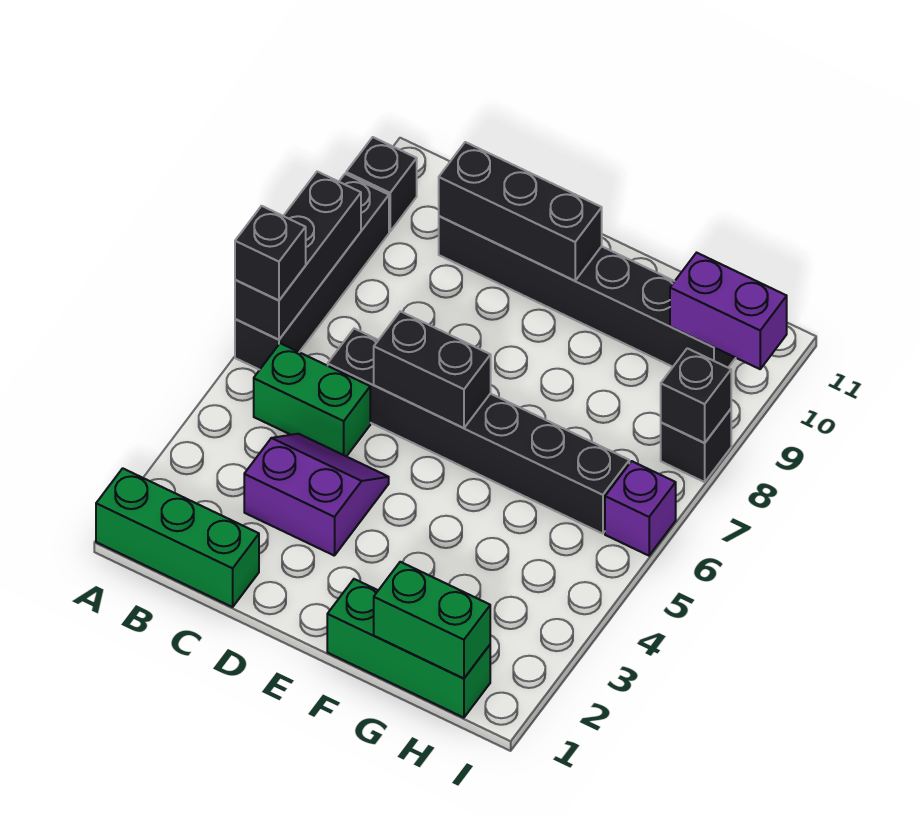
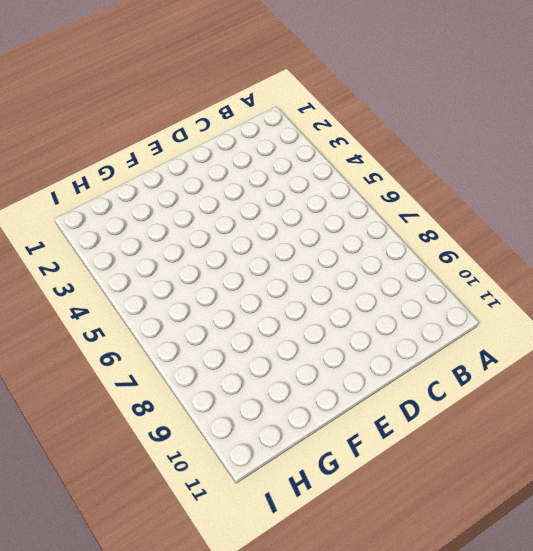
none -> green 1x3 brick [96,468,259,607]
none -> black 1x4 brick [235,174,389,370]
none -> black 1x1 brick [346,137,417,231]

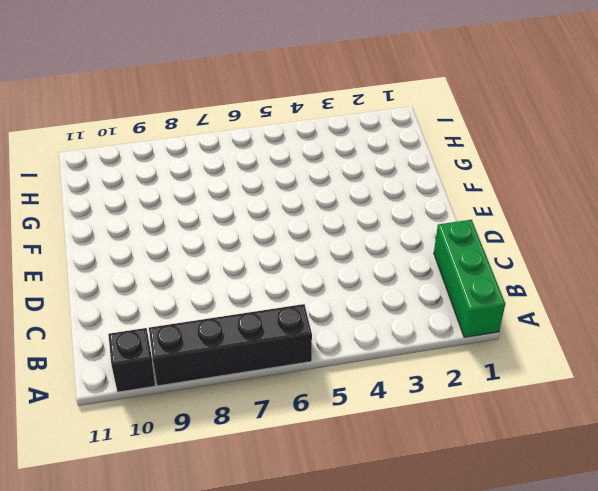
none -> green 1x2 brick [254,343,370,456]
none -> purple 2x2 slope [244,434,389,556]
none -> black 1x6 brick [328,329,629,534]

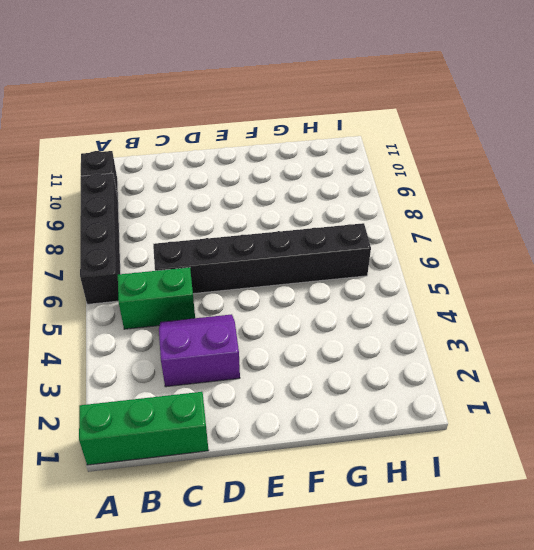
none -> black 1x6 brick [439,216,735,367]
none -> green 1x3 brick [327,579,490,718]
none -> purple 1x1 brick [605,461,676,556]

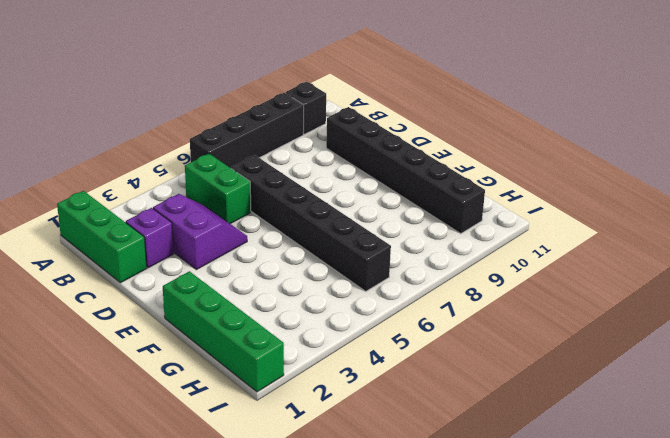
purple 1x1 brick [126,208,174,268] -> purple 1x1 brick moved to [605,461,676,556]
green 1x4 brick [163,271,284,392] -> green 1x3 brick [327,579,490,718]
none -> black 1x1 brick [661,409,731,482]
none -> black 1x3 brick [235,172,361,340]
none -> black 1x3 brick [439,142,602,281]

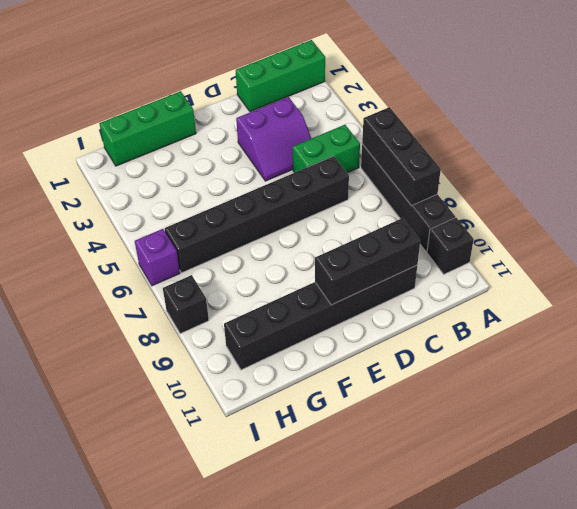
none -> black 1x2 brick [374,311,491,428]
none -> green 1x2 brick [374,562,490,679]
none -> purple 1x2 brick [670,253,787,369]

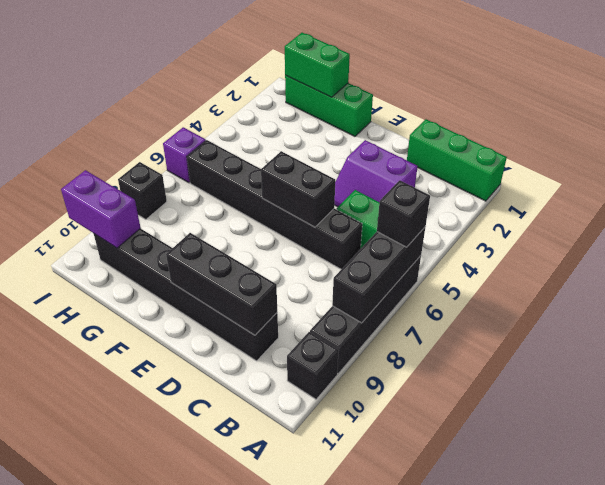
none -> black 1x1 brick [661,348,731,443]

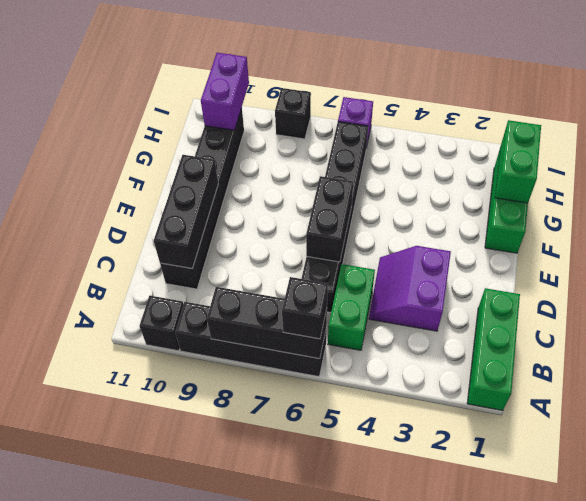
none -> black 1x1 brick [661,348,731,443]

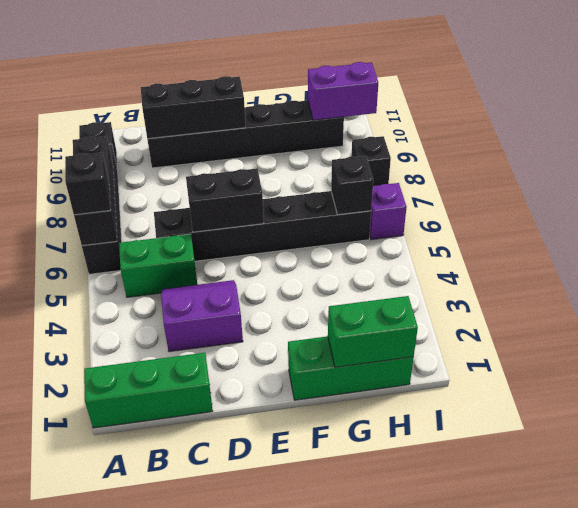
black 1x1 brick [331,156,373,215] -> black 1x1 brick moved to [661,348,731,443]

